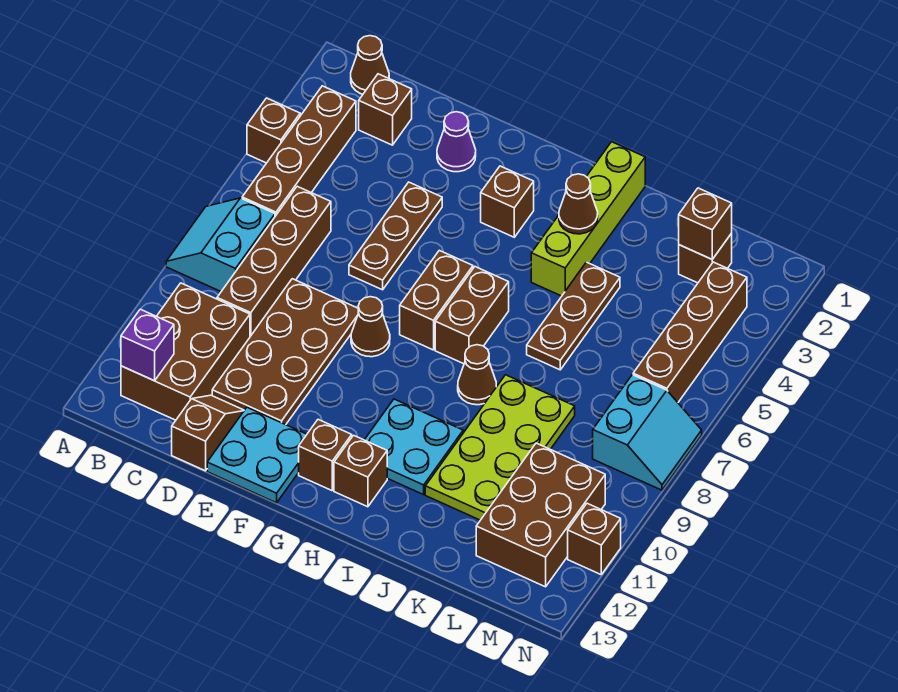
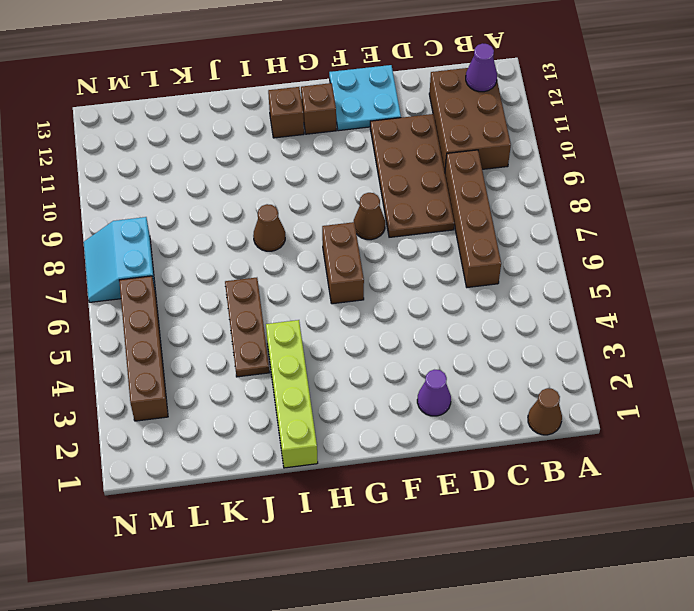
purple 1x1 cone [466,43,497,92] -> purple 1x1 brick [121,309,174,381]
none -> brown 1x1 brick [247,98,300,163]
none -> cyan 2x2 slope [166,198,275,291]
none -> brown 1x4 brick [242,86,356,216]
none -> brown 1x1 brick [359,74,412,145]

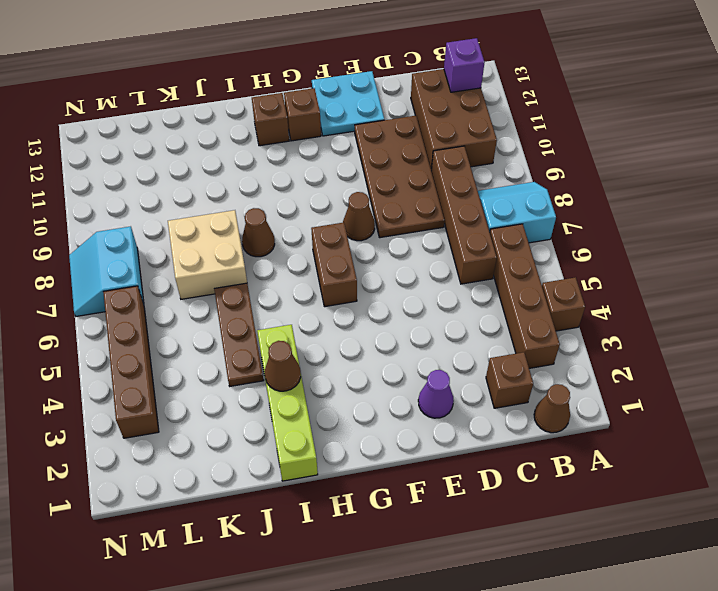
cyan 2x2 slope [478,182,556,243] -> cyan 2x2 slope turned to [166,198,275,291]
tan 2x2 brick [168,210,247,299] -> lime 2x4 plate [425,375,575,520]
none -> brown 1x2 slope [172,395,244,471]
none -> brown 1x3 plate [349,182,442,290]
none -> brown 1x1 brick [481,166,534,237]
none -> brown 1x2 brick [435,267,509,364]

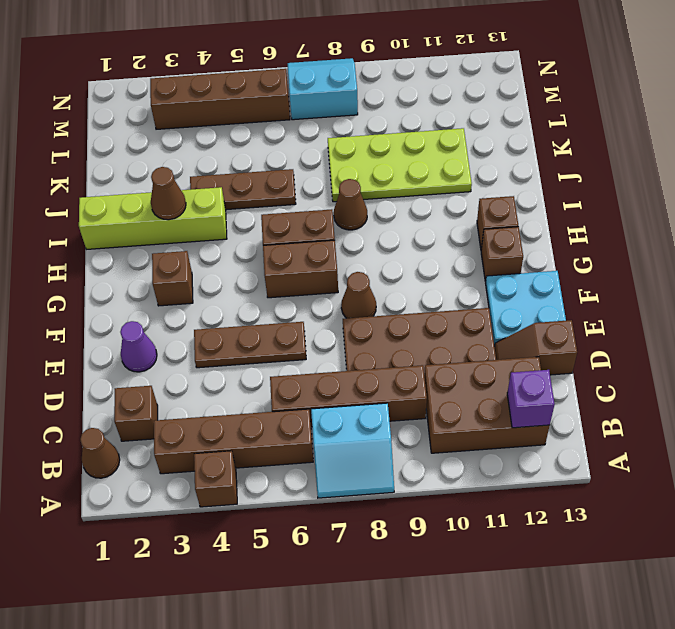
none -> cyan 2x2 plate [365,399,463,495]
none -> brown 1x1 brick [679,233,732,283]
none -> brown 2x3 brick [476,443,605,587]
none -> brown 1x1 brick [568,503,621,574]

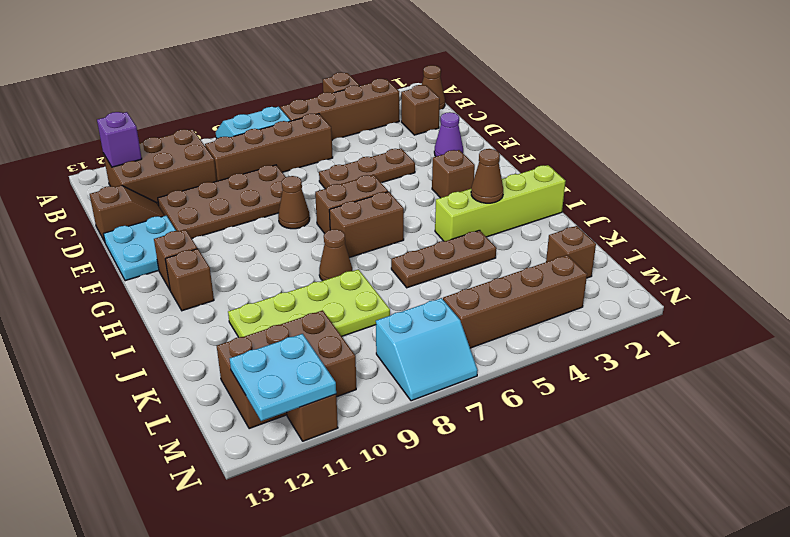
cyan 2x2 plate [230,334,336,421] -> cyan 2x2 plate moved to [365,399,463,495]
none -> brown 1x1 brick [679,188,732,259]

